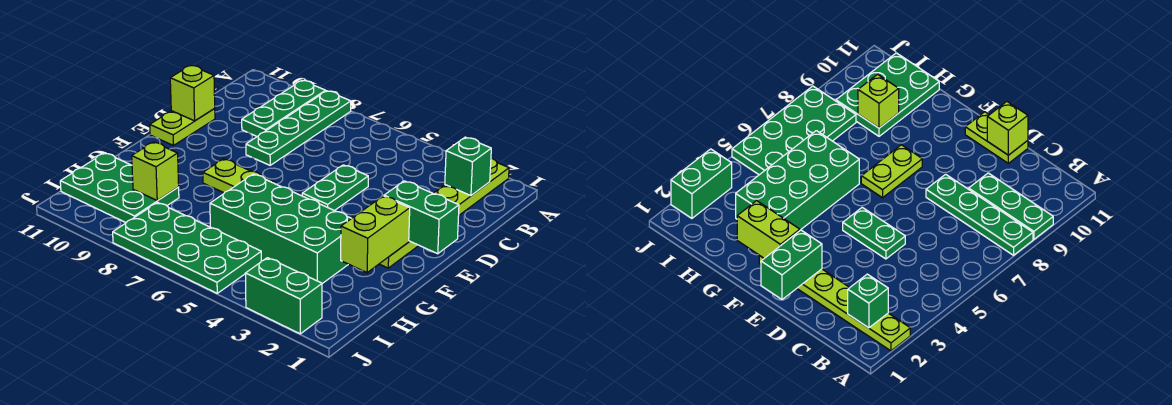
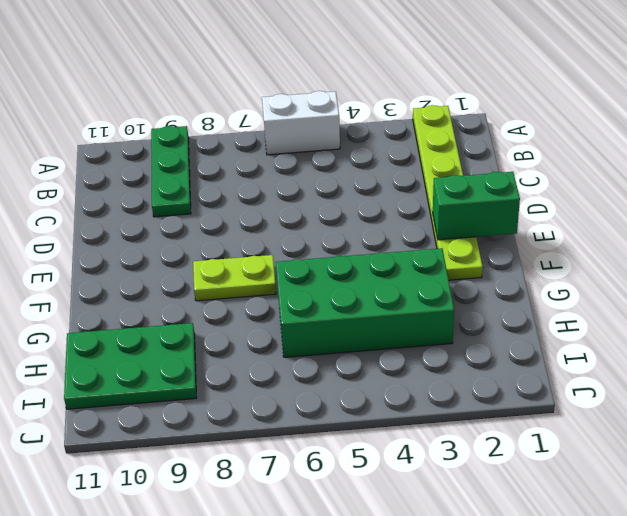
white 1x2 brick [262,91,340,155] -> none
none -> green 1x4 plate [246,91,351,165]
none -> green 1x2 plate [302,165,368,211]
none -> lime 1x2 plate [150,109,215,145]

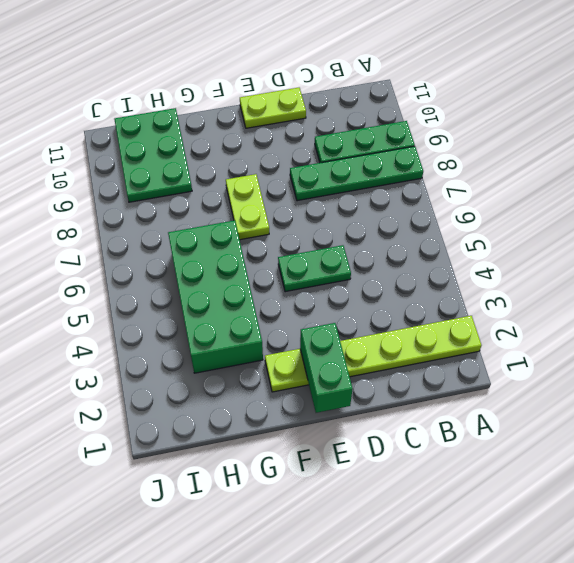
none -> green 2x4 plate [113,203,261,293]
none -> green 1x2 brick [245,258,322,334]
none -> green 1x1 brick [445,137,491,196]

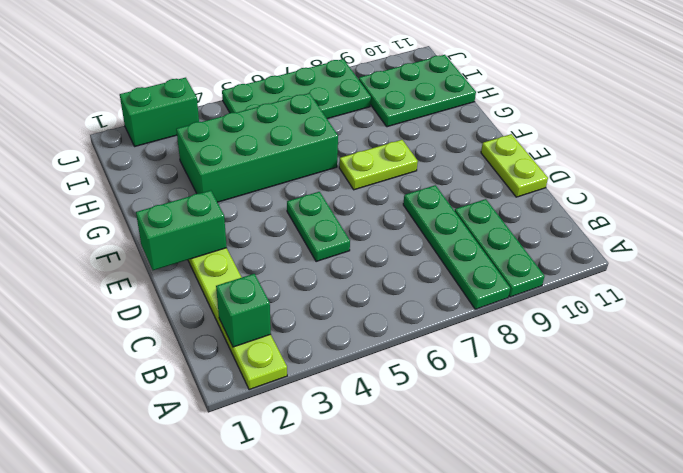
none -> lime 1x1 brick [170,66,215,121]
none -> lime 1x2 brick [341,196,410,273]
none -> lime 1x1 brick [132,142,179,201]

